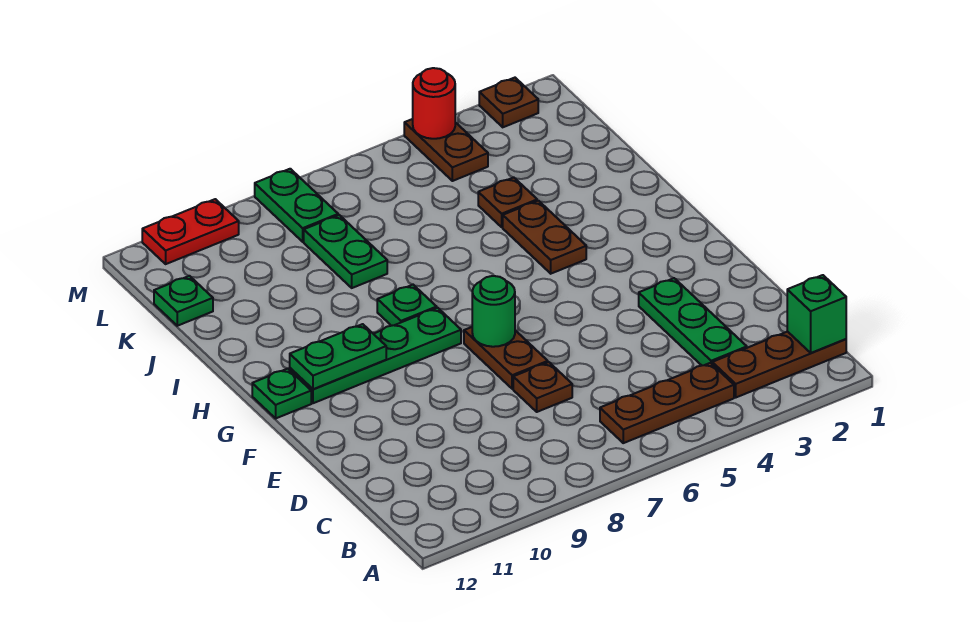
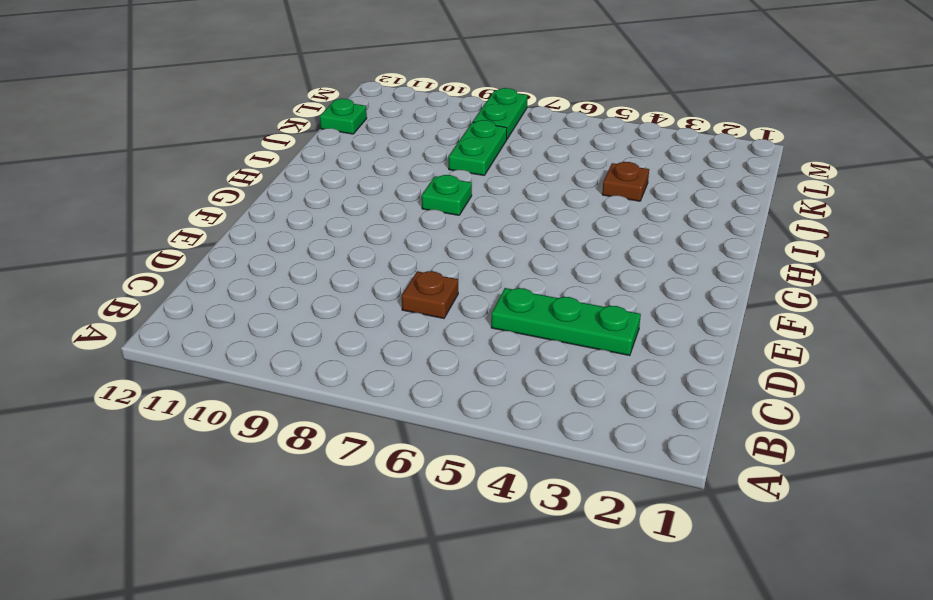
green 1x3 plate [491,288,641,356] -> green 1x3 plate turned to [639,278,747,365]
none -> brown 1x3 plate [712,331,846,397]
none -> brown 1x3 plate [600,363,734,443]
none -> brown 1x2 plate [464,327,548,389]

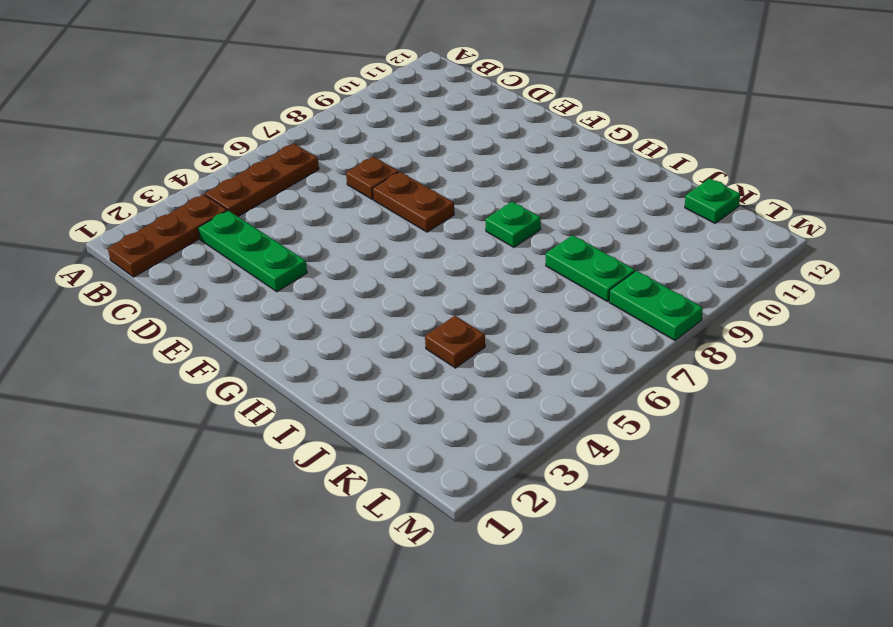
none -> green 1x4 plate [290,308,461,403]
none -> green 1x1 plate [252,369,311,418]
none -> brown 1x2 plate [503,201,586,274]

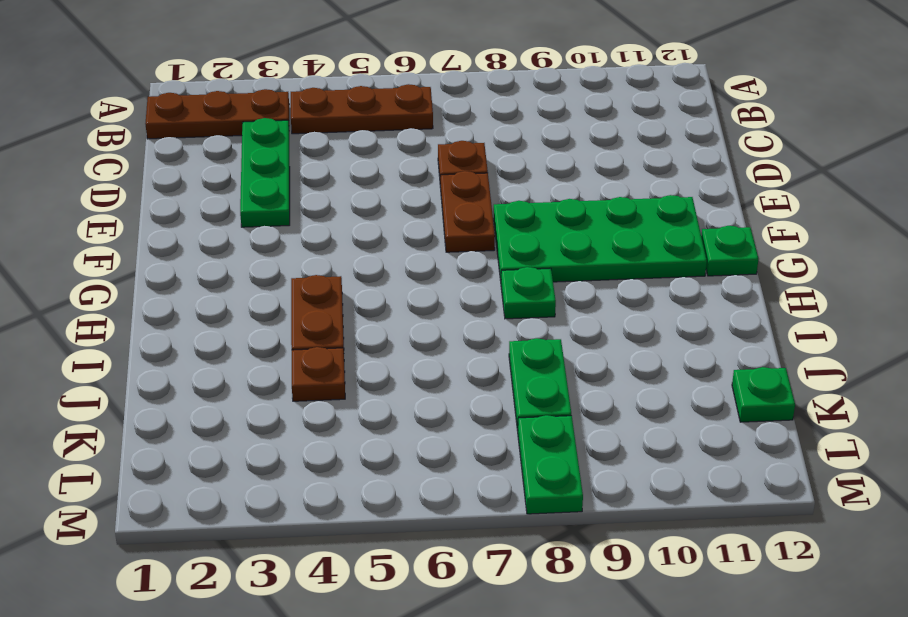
green 2x4 plate [494,195,707,282] -> green 1x4 plate [290,308,461,403]
none -> brown 1x2 plate [404,119,488,181]
none -> brown 1x1 plate [479,78,538,127]
none -> red 1x2 plate [142,199,239,264]

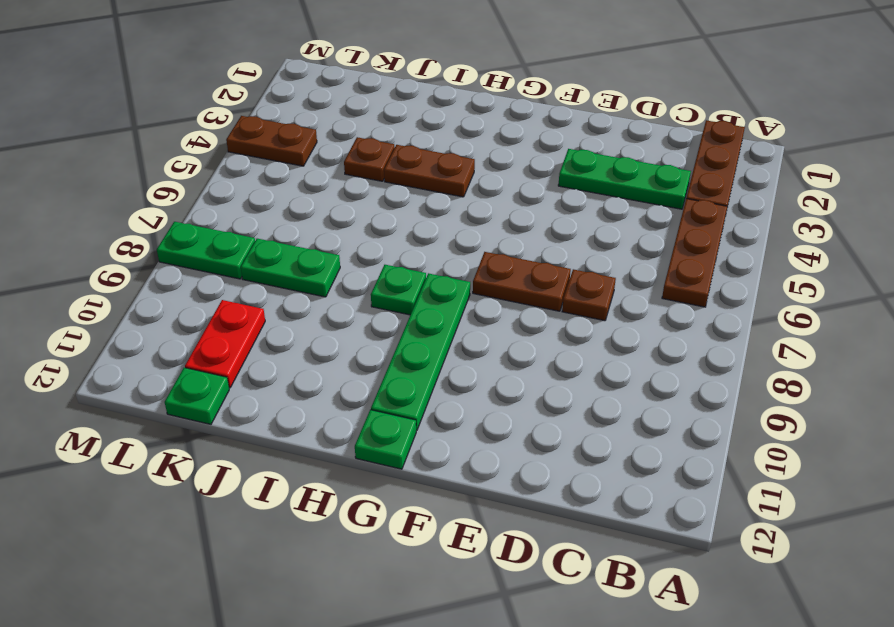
red 1x2 plate [185,300,265,388] -> red 1x2 plate moved to [142,199,239,264]
none -> brown 1x1 plate [479,78,538,127]
none -> green 1x1 brick [787,275,846,353]
none -> green 1x1 round brick [472,276,515,347]

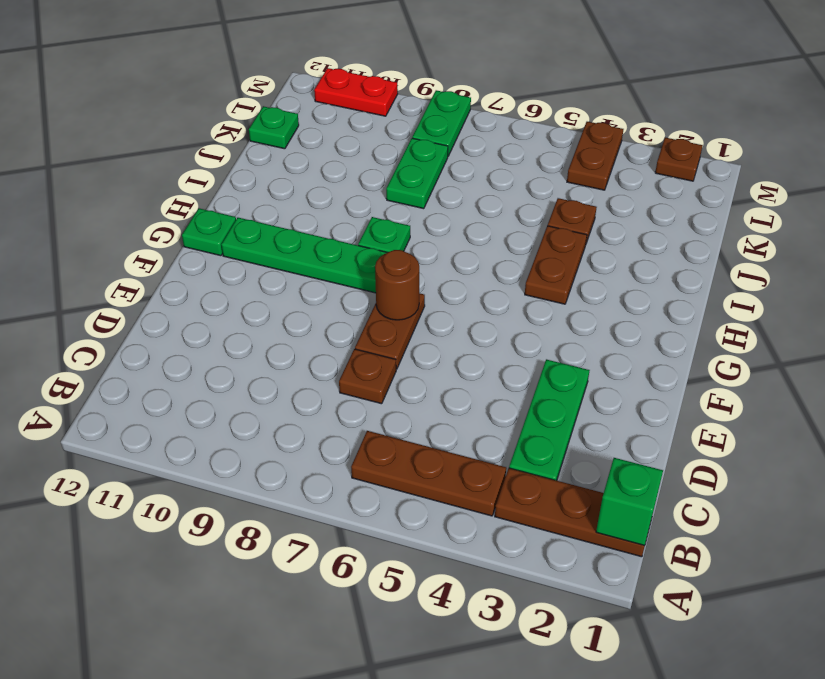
brown 1x1 round brick [375,250,419,320] -> green 1x1 round brick [472,276,515,347]
none -> green 1x2 plate [290,324,386,389]
none -> red 1x1 round brick [413,68,455,139]

